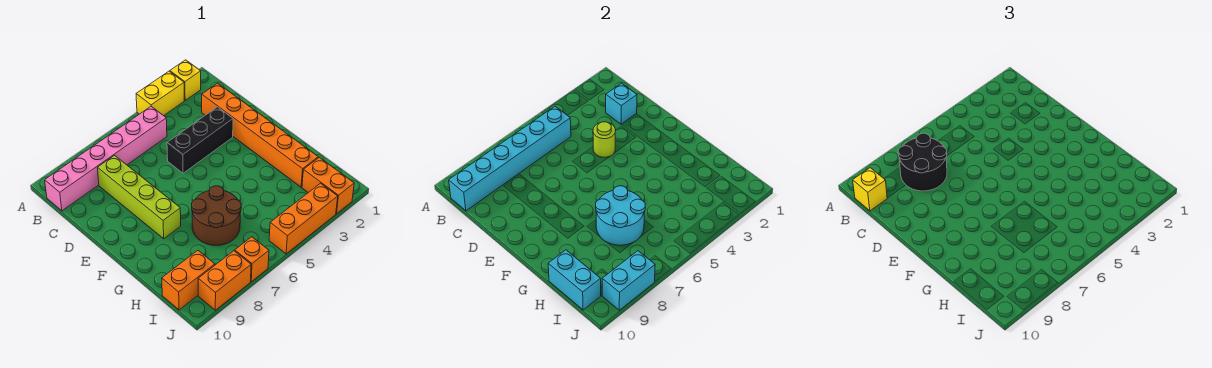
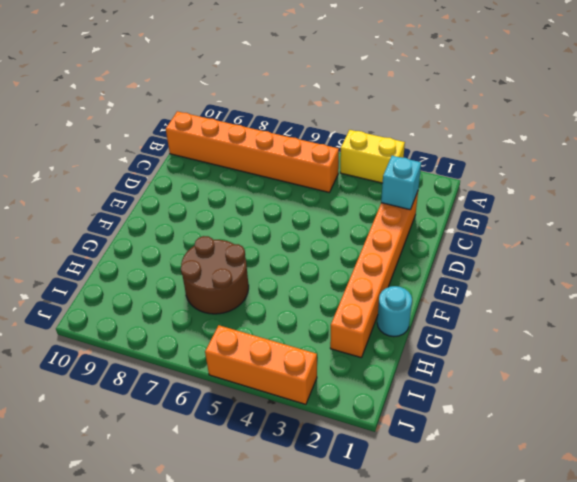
orange 1x6 brick [166,111,339,192] -> pink 1x6 brick [45,106,167,211]
cyan 1x1 round brick [377,286,412,337] -> none
none -> yellow 1x1 brick [170,60,201,100]
none -> lime 1x4 brick [98,155,181,239]
none -> black 1x3 brick [167,107,233,173]

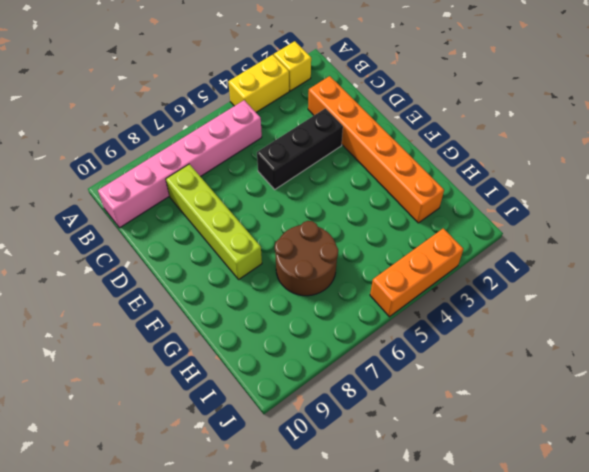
none -> orange 1x2 brick [302,157,354,214]
none -> orange 1x2 brick [162,251,215,310]
none -> orange 1x1 brick [235,237,269,282]

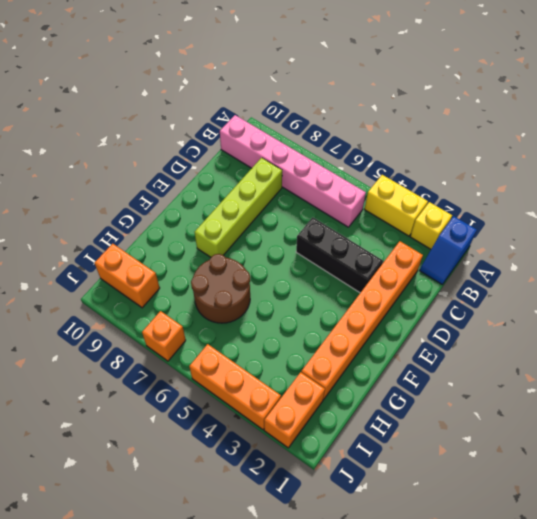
blue 1x2 slope [420,216,477,285] -> none
none -> orange 1x2 brick [198,251,251,310]
none -> cyan 1x6 brick [449,106,571,211]
none -> cyan 1x1 brick [606,83,637,124]

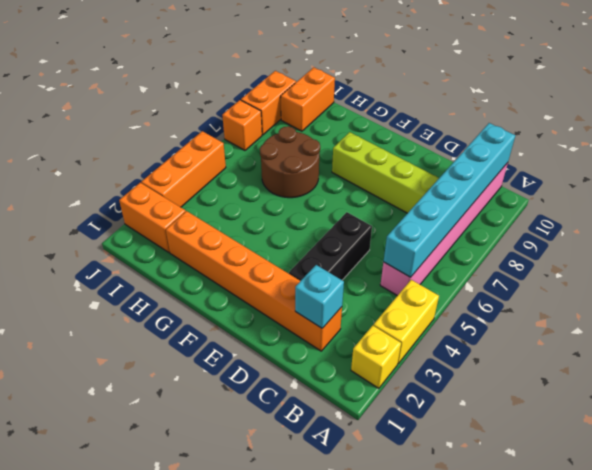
none -> lime 1x1 round brick [593,122,616,157]
none -> cyan 2x2 round brick [596,186,645,245]
none -> cyan 1x2 brick [548,250,601,310]

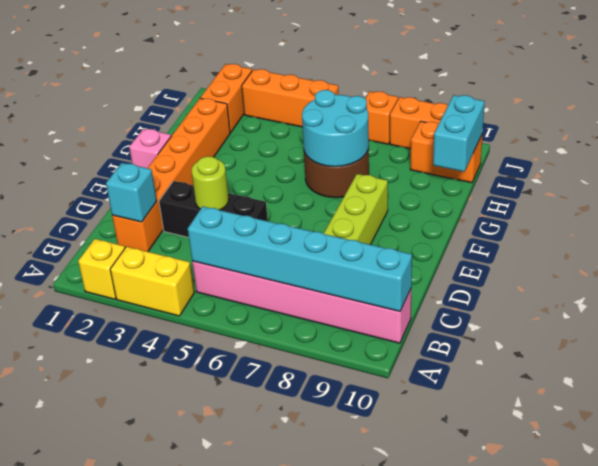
pink 1x1 brick [129,129,171,168] -> none
none -> cyan 1x2 brick [602,251,655,310]
none -> black 2x2 round brick [898,133,947,191]
none -> yellow 1x1 brick [853,168,887,211]

